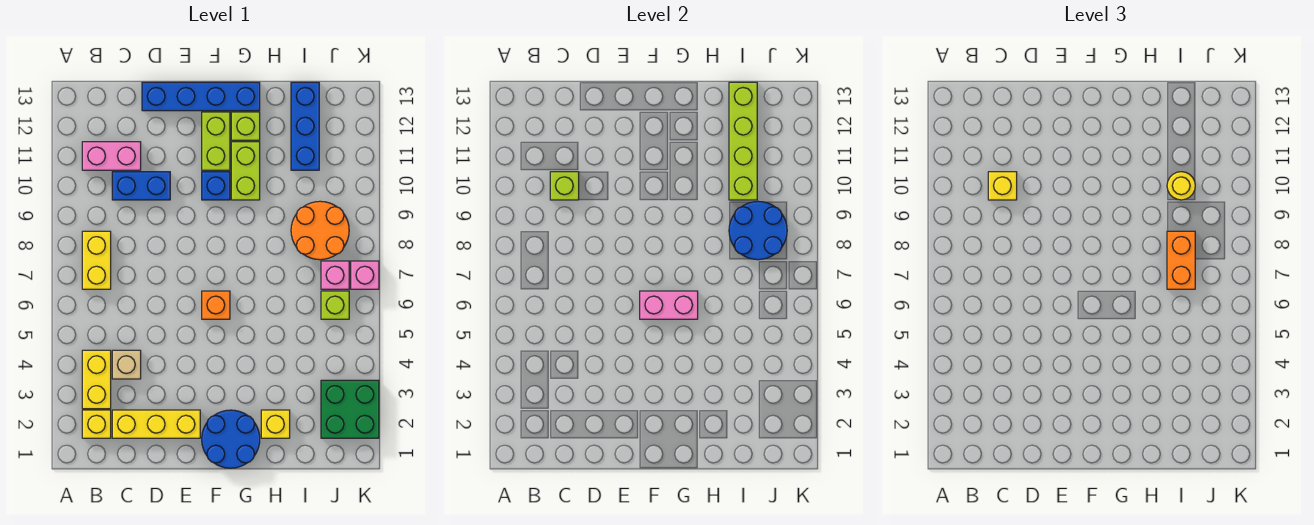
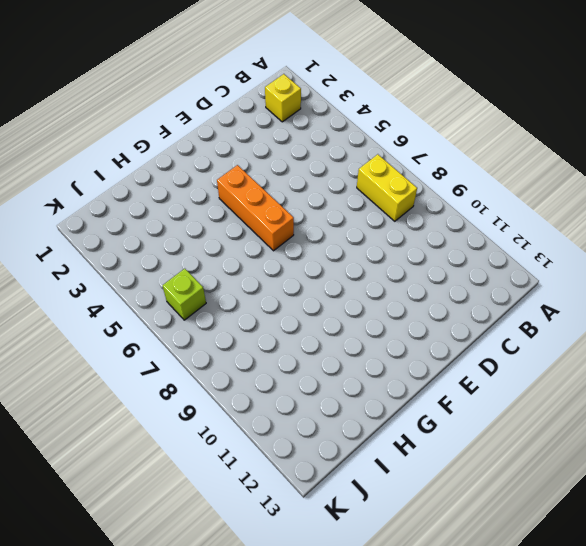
orange 1x3 brick [217,165,294,251] -> orange 1x1 brick [202,291,230,319]
none -> yellow 1x2 brick [82,350,111,409]
none -> pink 1x2 brick [82,142,141,170]
none -> yellow 1x3 brick [112,410,200,438]

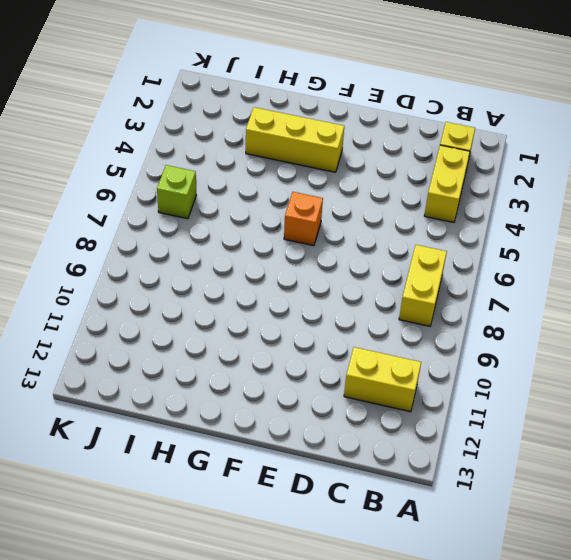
yellow 1x2 brick [344,347,421,412] -> pink 1x2 brick [82,142,141,170]
yellow 1x3 brick [246,107,344,172] -> yellow 1x3 brick moved to [112,410,200,438]
none -> tan 1x1 brick [112,350,141,379]
none -> blue 1x2 brick [112,172,170,200]
none -> blue 1x4 brick [142,82,260,111]

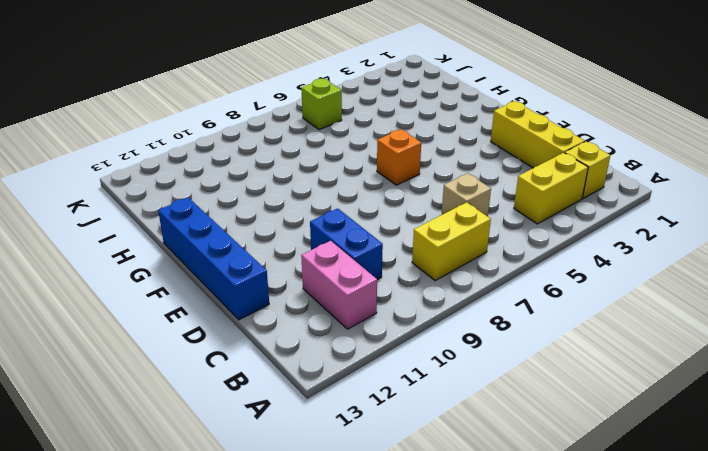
tan 1x1 brick [442,173,491,217] -> tan 1x1 brick moved to [112,350,141,379]
none -> blue 2x2 round brick [202,410,260,468]
none -> blue 1x1 brick [202,172,230,200]
none -> lime 1x2 brick [202,112,230,170]

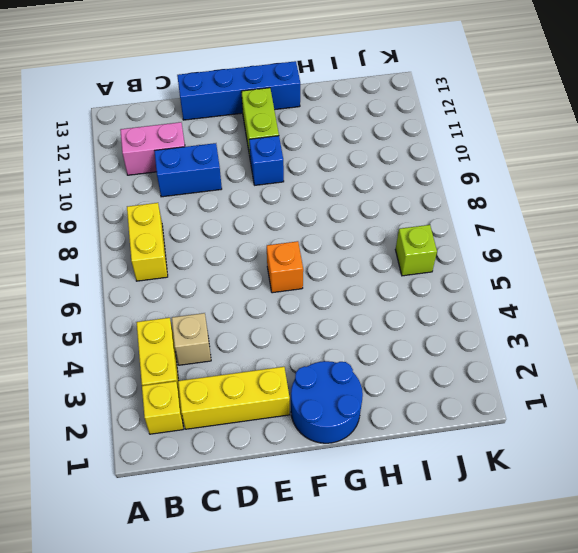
none -> lime 1x2 brick [231,142,260,200]
none -> lime 1x1 brick [231,112,260,140]
none -> yellow 1x1 brick [261,410,290,438]

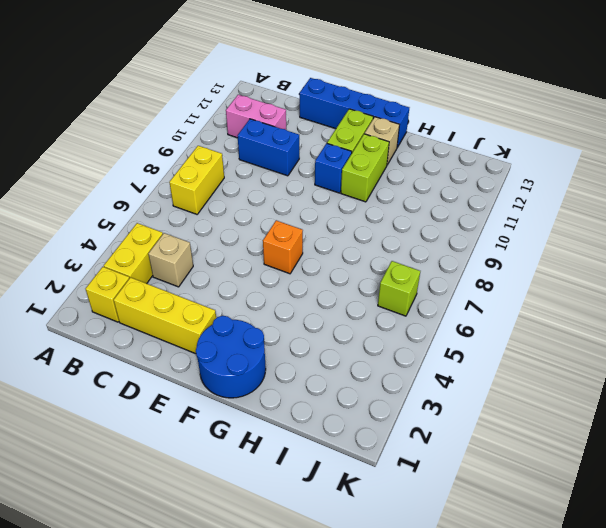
tan 1x1 brick [365,117,399,165] -> lime 1x1 brick [231,112,260,140]
none -> yellow 1x1 brick [261,410,290,438]
none -> orange 2x2 round brick [291,201,349,260]
none -> blue 1x3 brick [291,82,319,170]

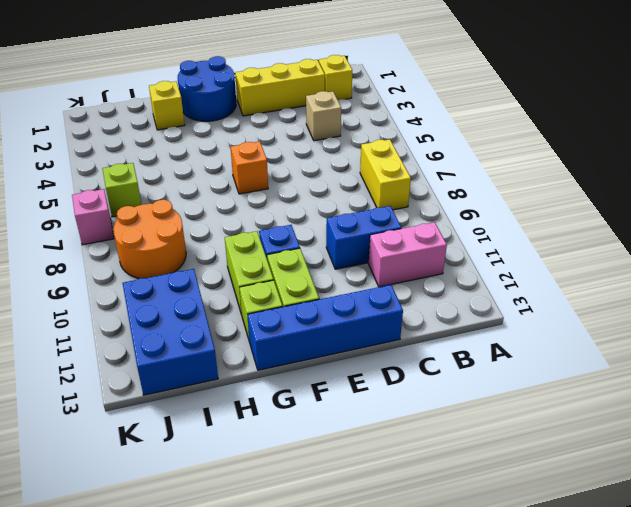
blue 2x3 brick [123,269,218,395] -> blue 1x3 brick [291,82,319,170]
none -> yellow 1x2 brick [82,350,111,409]
none -> green 2x2 brick [321,380,379,438]
none -> pink 1x1 brick [321,261,349,289]

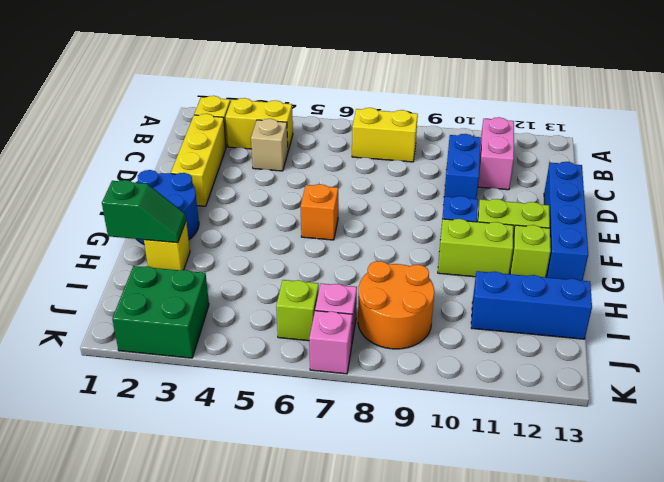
green 1x2 slope [102,180,186,243] -> none
none -> lime 1x1 brick [550,172,579,200]
none -> pink 1x2 brick [640,291,698,319]
none -> blue 2x2 round brick [729,201,787,260]

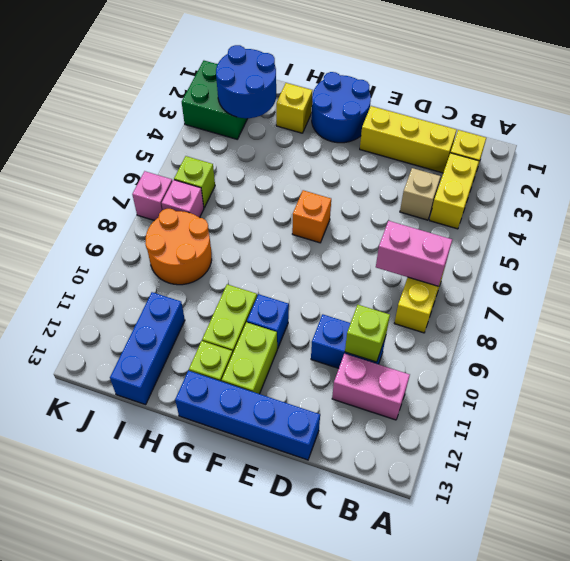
pink 1x2 brick [376,221,452,286] -> pink 1x2 brick moved to [640,291,698,319]
blue 2x2 round brick [216,45,276,118] -> blue 2x2 round brick moved to [729,201,787,260]
none -> lime 1x4 brick [729,82,757,200]
none -> yellow 1x1 brick [988,172,1017,200]
none -> orange 1x2 brick [1167,231,1195,289]

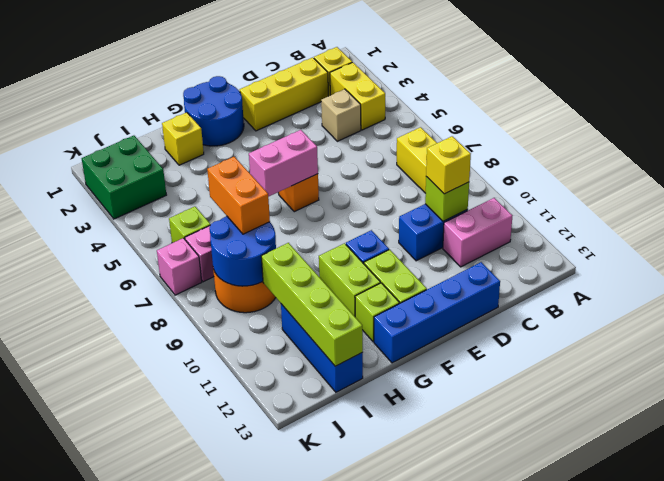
none -> yellow 1x1 round brick [1167,172,1195,200]

